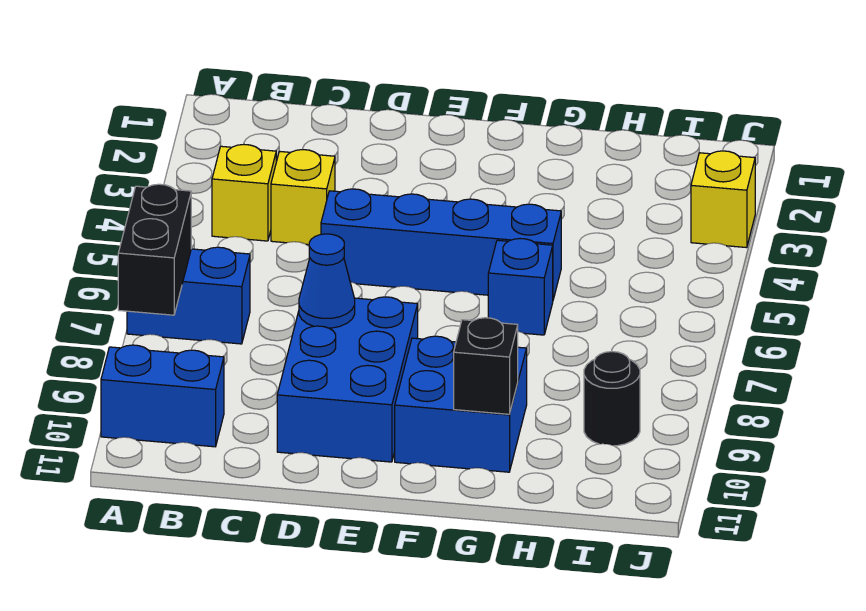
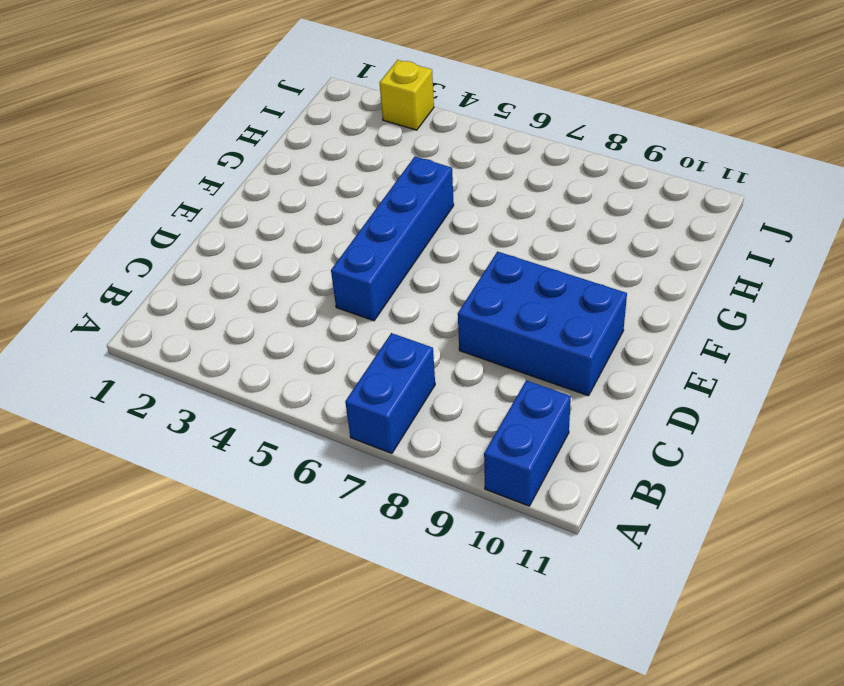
none -> yellow 1x1 brick [212,144,276,241]
none -> yellow 1x1 brick [271,150,335,245]
none -> blue 2x2 brick [395,336,527,472]

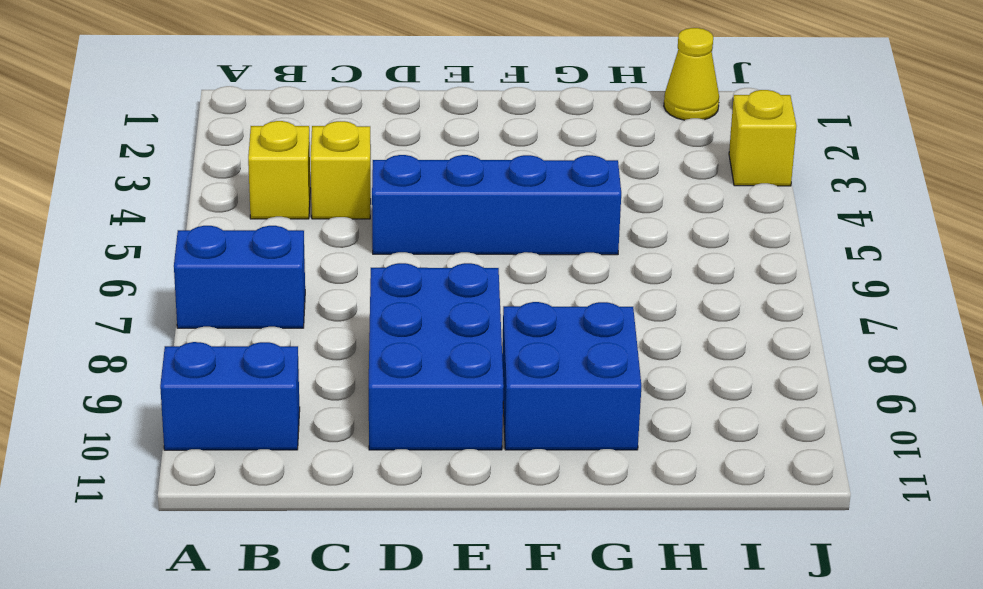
yellow 1x1 cone [664,28,719,120] -> none
none -> blue 1x1 brick [488,239,553,335]
none -> black 1x1 round brick [584,352,640,446]
none -> black 1x2 brick [118,184,191,315]

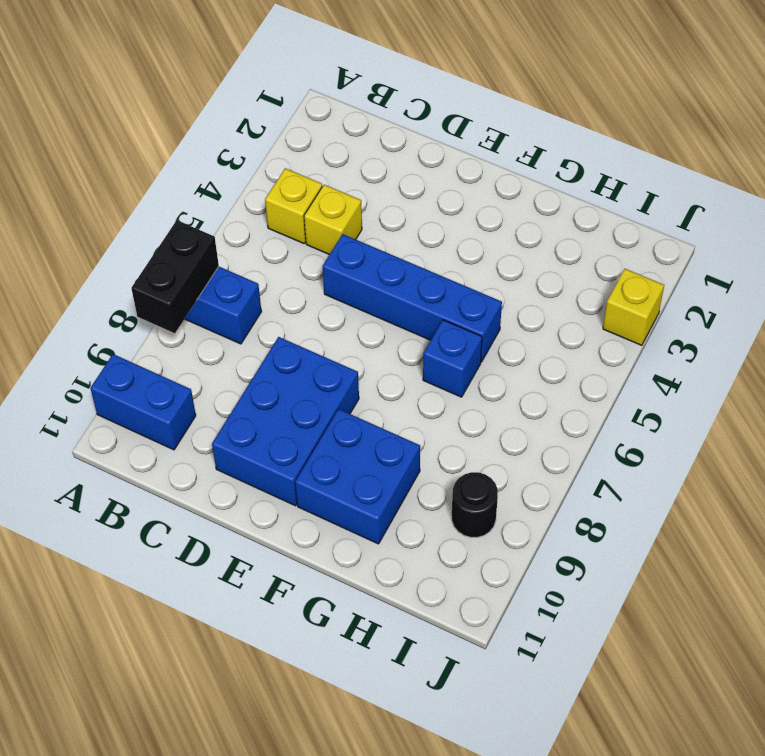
none -> blue 1x1 cone [299,234,355,328]
none -> black 1x1 brick [454,318,518,414]

